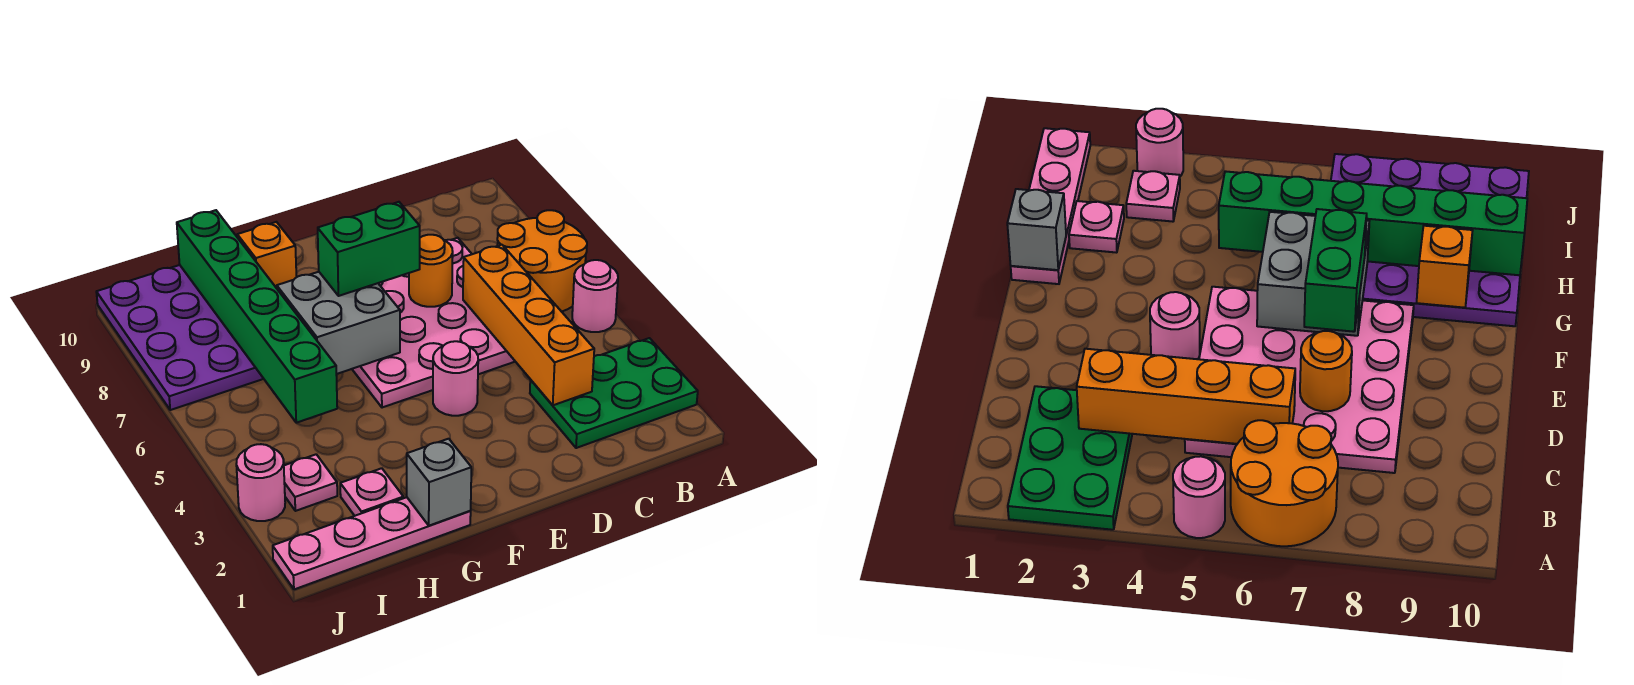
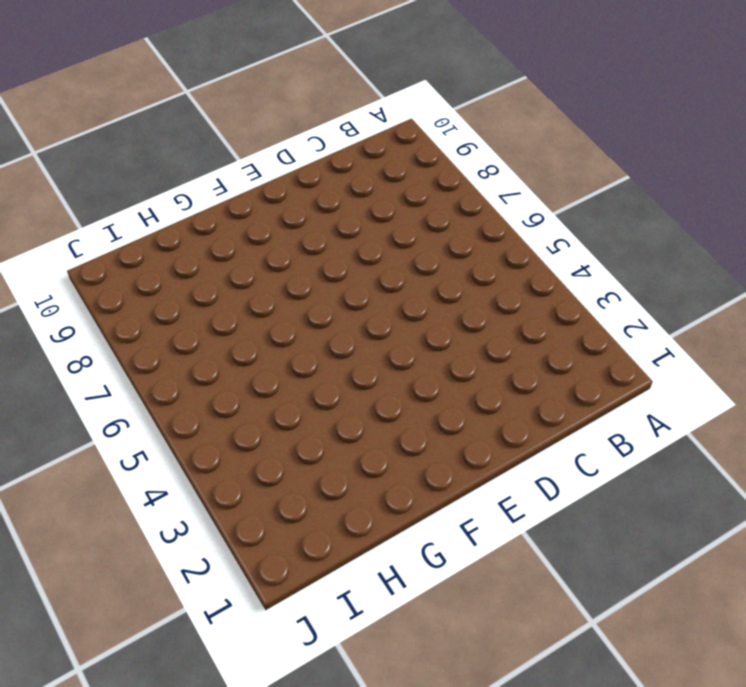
none -> green 2x3 plate [530,338,698,448]
none -> pink 1x1 round brick [572,260,618,332]
none -> orange 2x2 round brick [497,210,587,312]

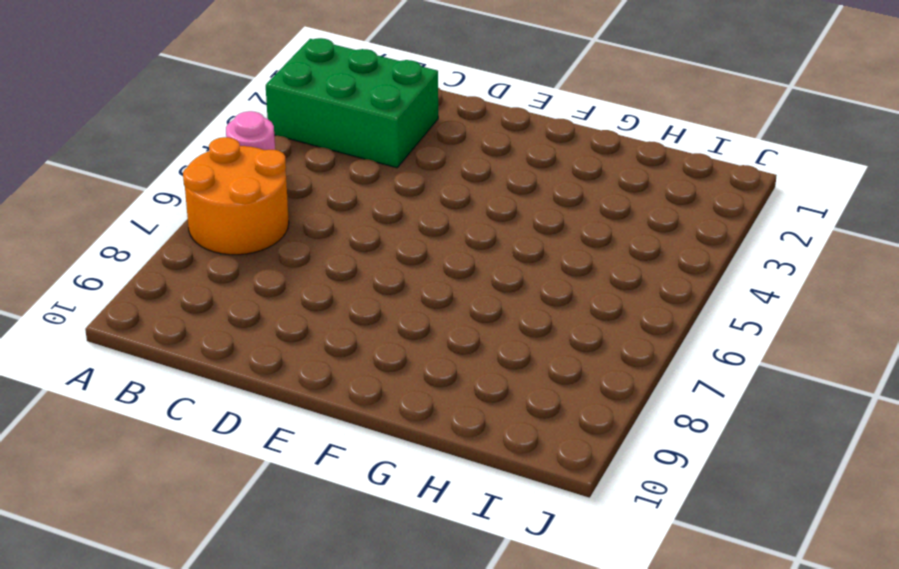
green 2x3 brick [266,38,438,168] -> green 2x3 plate [530,338,698,448]
none -> pink 4x4 plate [352,238,515,408]
none -> pink 1x1 round brick [433,341,478,416]
none -> pink 1x4 plate [273,497,471,589]

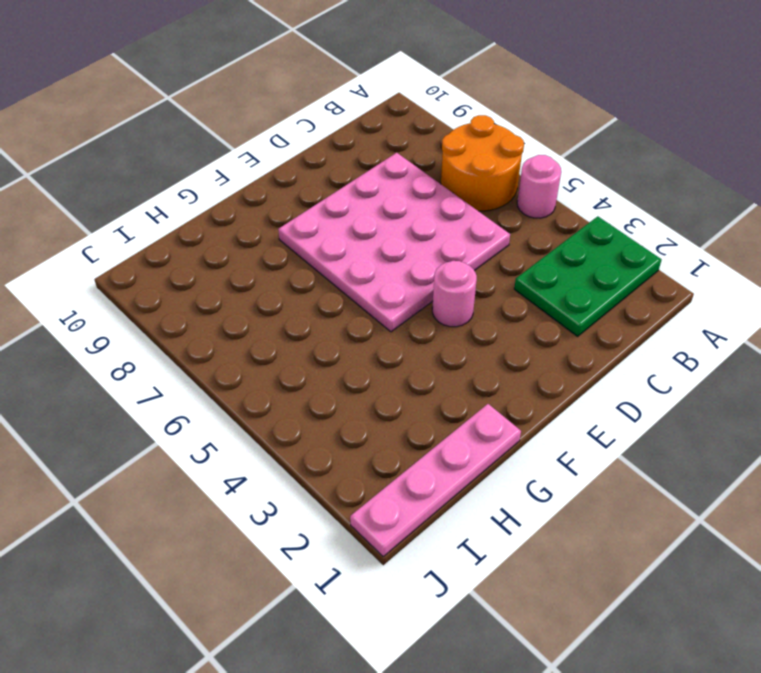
none -> purple 4x4 plate [96,265,264,410]
none -> pink 1x1 plate [340,468,403,516]
none -> pink 1x1 plate [284,454,337,511]

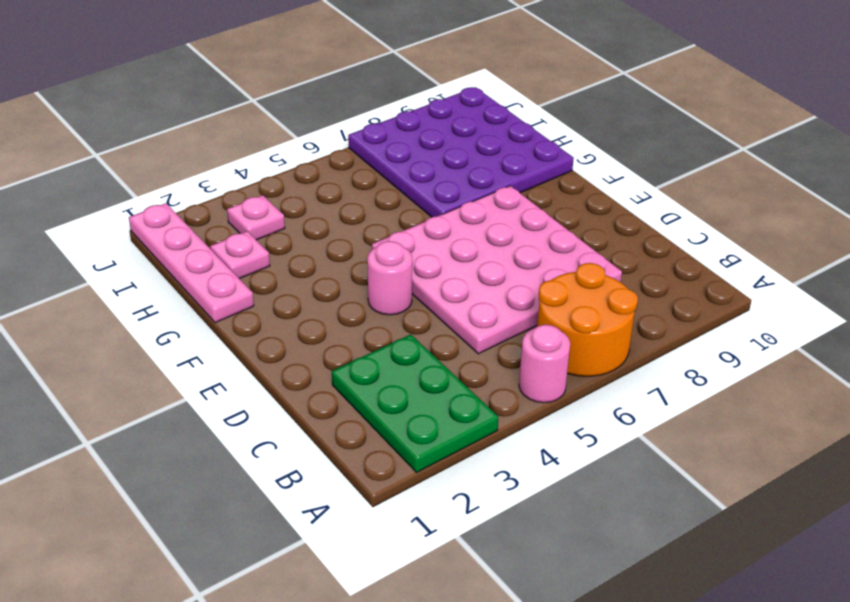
none -> pink 1x1 round brick [236,444,285,521]
none -> orange 1x4 brick [463,245,594,405]
none -> orange 1x1 round brick [409,235,453,307]

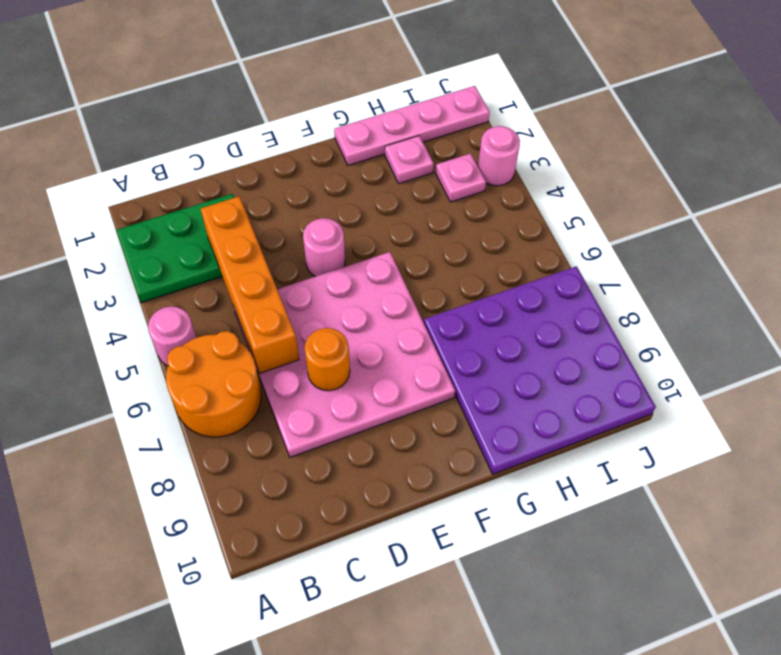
none -> grey 2x2 brick [277,272,400,374]
none -> grey 1x1 brick [407,439,471,526]
none -> orange 1x1 brick [237,222,296,288]

